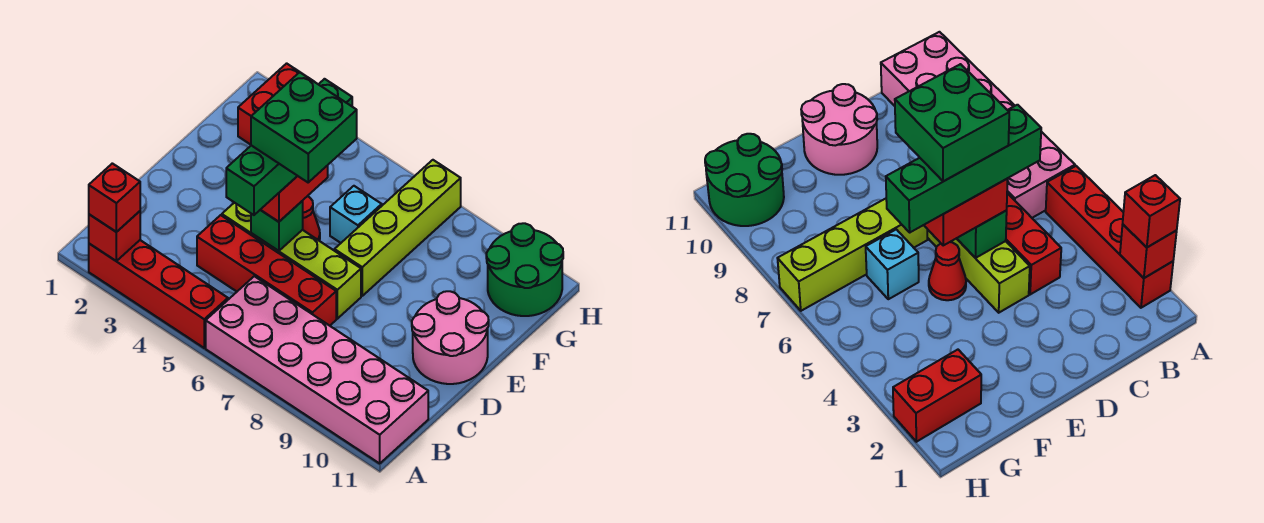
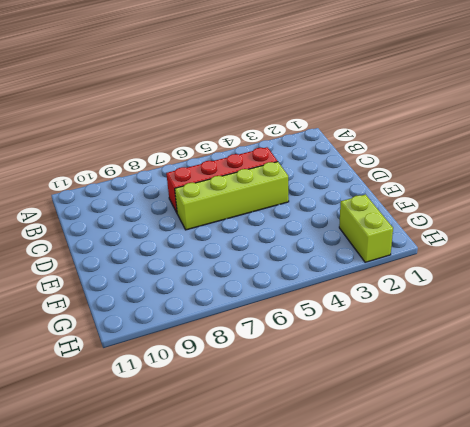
lime 1x2 brick [339,194,393,262] -> red 1x2 brick [238,63,299,145]
none -> red 1x4 brick [89,240,228,348]
none -> pink 2x6 brick [206,276,428,463]
none -> pink 2x2 round brick [412,291,489,384]

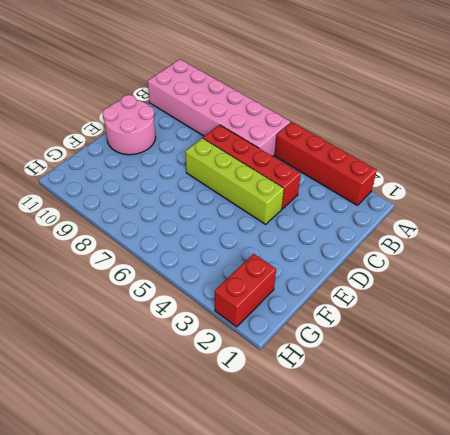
none -> red 1x1 cone [303,196,320,240]
none -> lime 1x4 brick [334,160,461,296]
none -> cyan 1x1 brick [330,186,382,243]

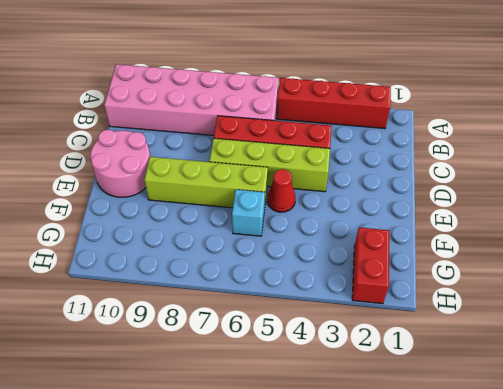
lime 1x4 brick [144,157,268,210] -> lime 1x4 brick turned to [334,160,461,296]
none -> green 2x2 round brick [486,223,563,316]
none -> red 1x1 brick [89,211,140,261]
none -> green 1x1 brick [251,201,303,251]

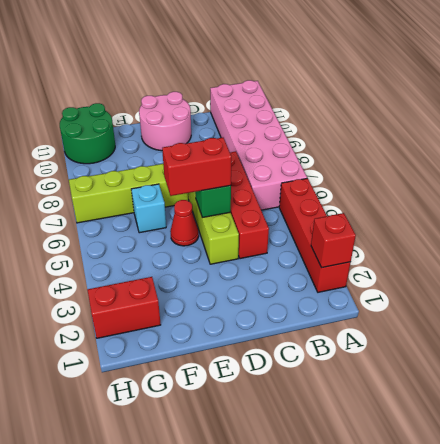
none -> red 1x1 brick [89,163,140,232]
none -> green 1x4 brick [226,79,352,215]
none -> green 2x2 brick [251,72,357,182]

